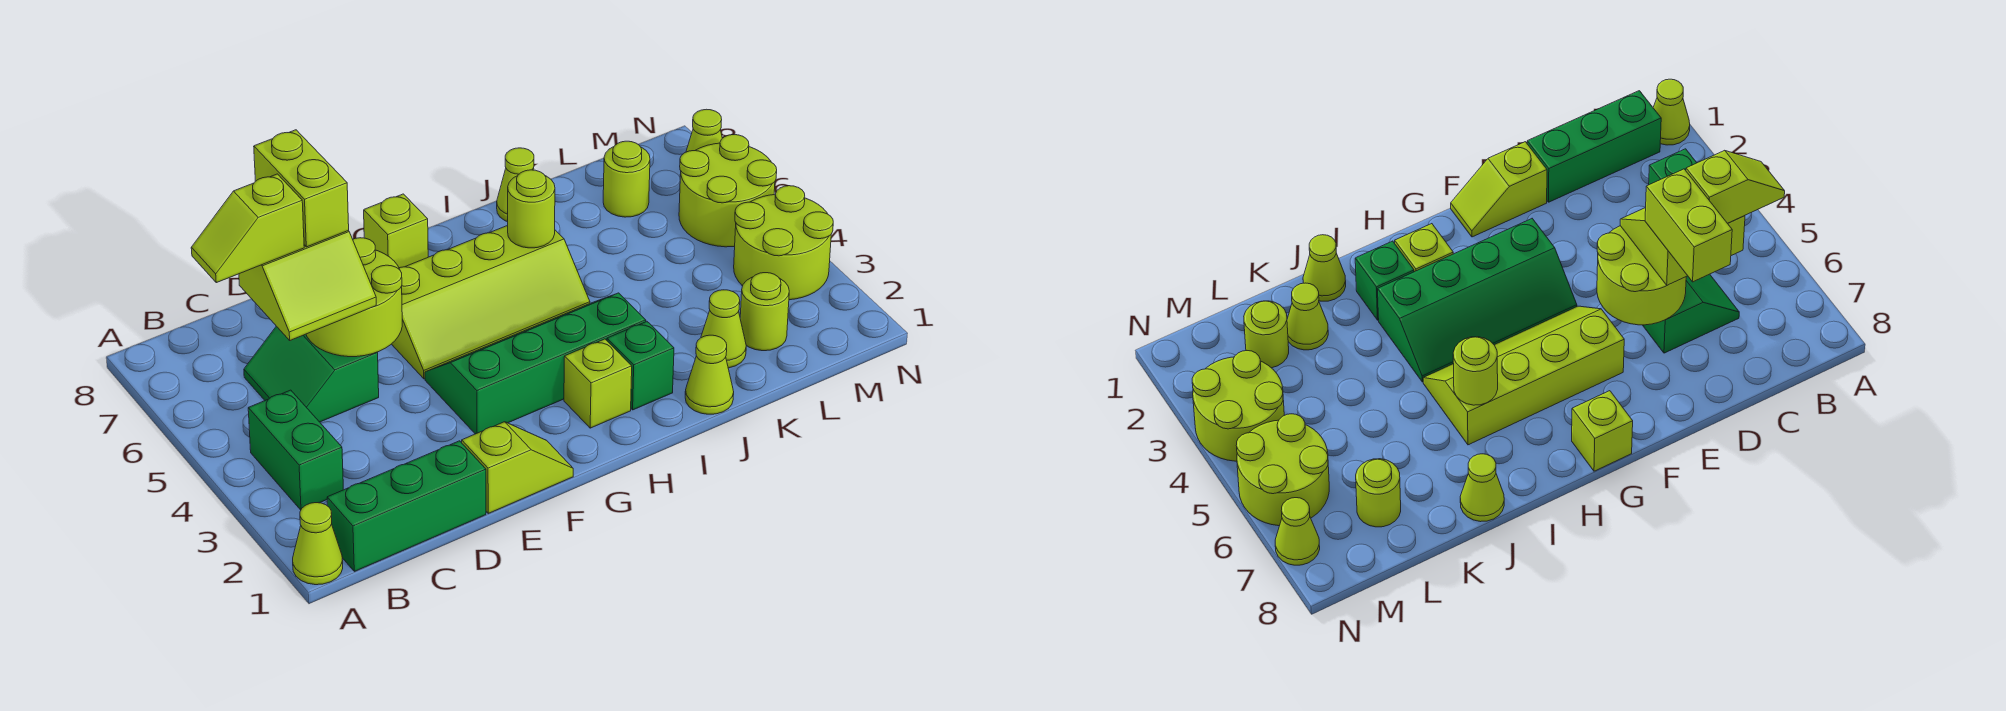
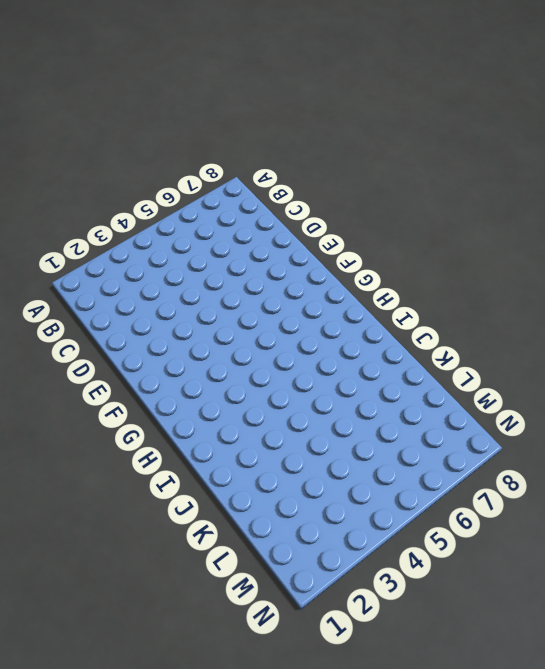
none -> lime 1x1 cone [293,503,343,585]
none -> green 1x3 brick [327,441,486,571]
none -> green 1x2 brick [248,390,343,510]

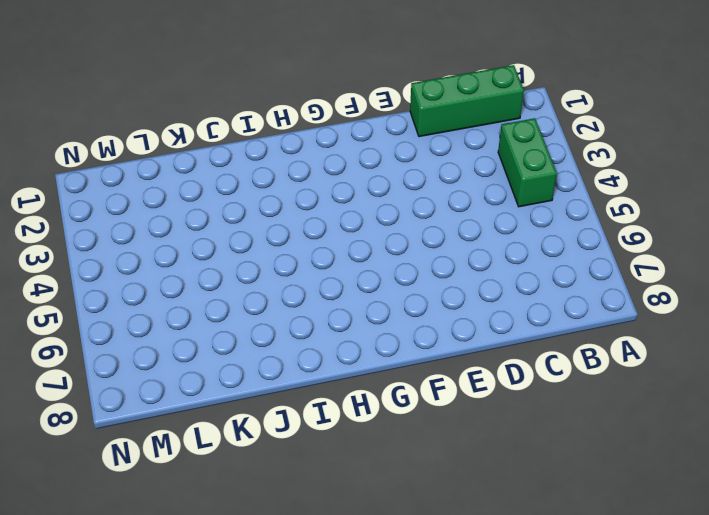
none -> lime 1x1 cone [293,503,343,585]
none -> green 2x2 slope [244,326,379,422]
none -> lime 1x2 slope [462,422,573,513]

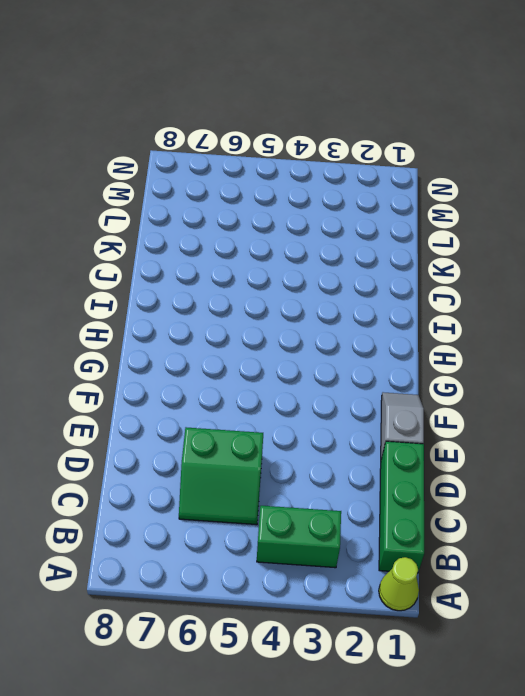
grey 1x2 slope [381,392,424,459] -> lime 1x2 slope [462,422,573,513]
none -> green 2x4 slope [425,293,646,434]
none -> lime 2x4 slope [392,225,590,379]
none -> lime 1x1 brick [364,194,428,268]

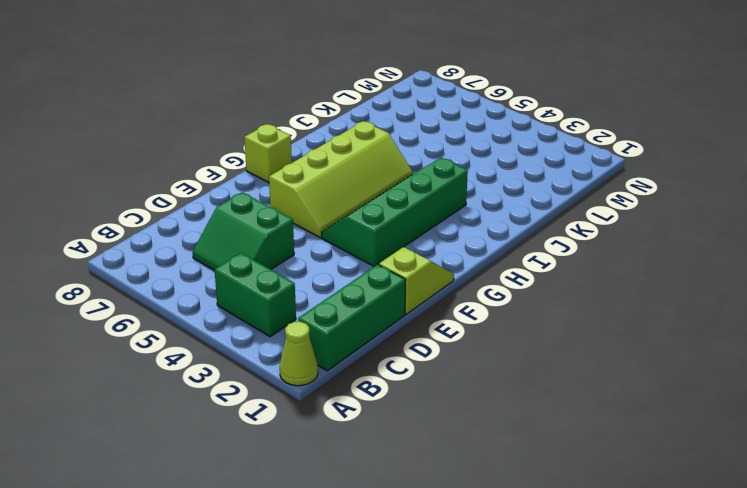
none -> lime 1x1 brick [564,339,632,428]
none -> green 1x1 brick [607,322,674,410]
none -> lime 1x1 cone [685,335,734,414]

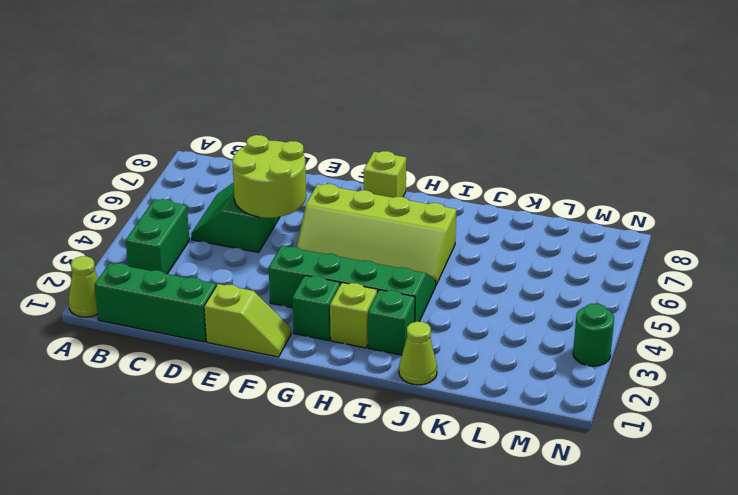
green 1x1 brick [292,275,340,340] -> none
green 1x1 round brick [573,304,614,366] -> lime 2x2 round brick [734,186,833,300]
none -> lime 1x1 cone [497,148,534,222]
none -> lime 1x1 cone [701,290,746,368]
none -> lime 1x1 round brick [740,273,789,351]

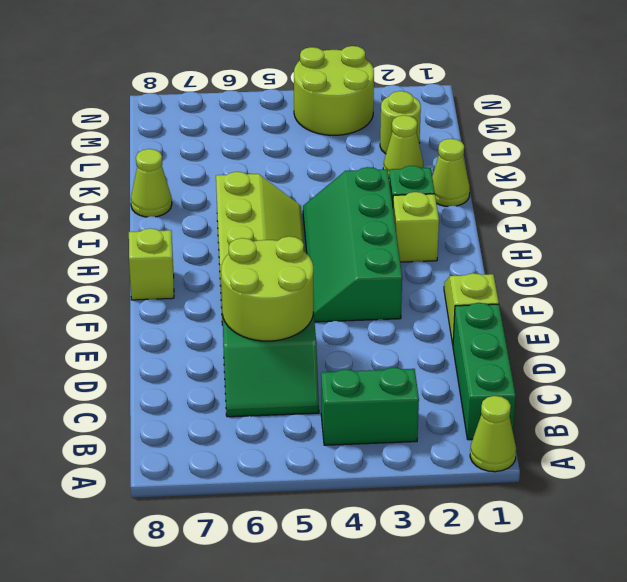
none -> lime 1x1 round brick [603,141,650,217]
none -> lime 2x2 round brick [679,135,777,247]
none -> lime 1x1 cone [686,109,722,152]

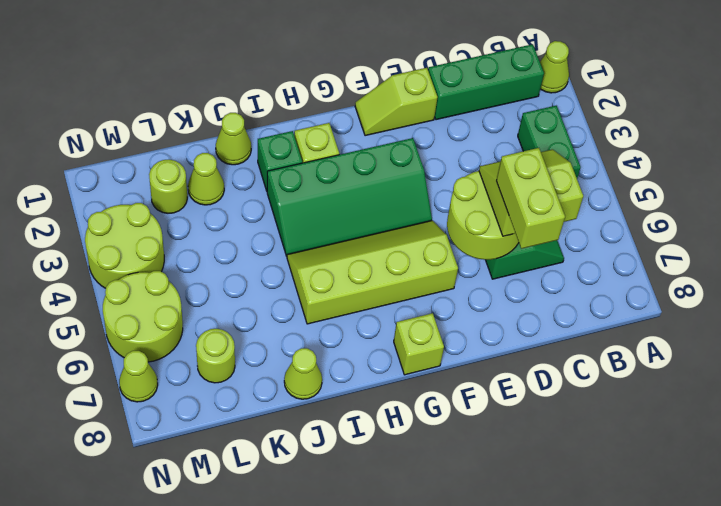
none -> lime 1x1 round brick [508,170,555,248]
none -> lime 1x2 slope [191,174,304,283]

